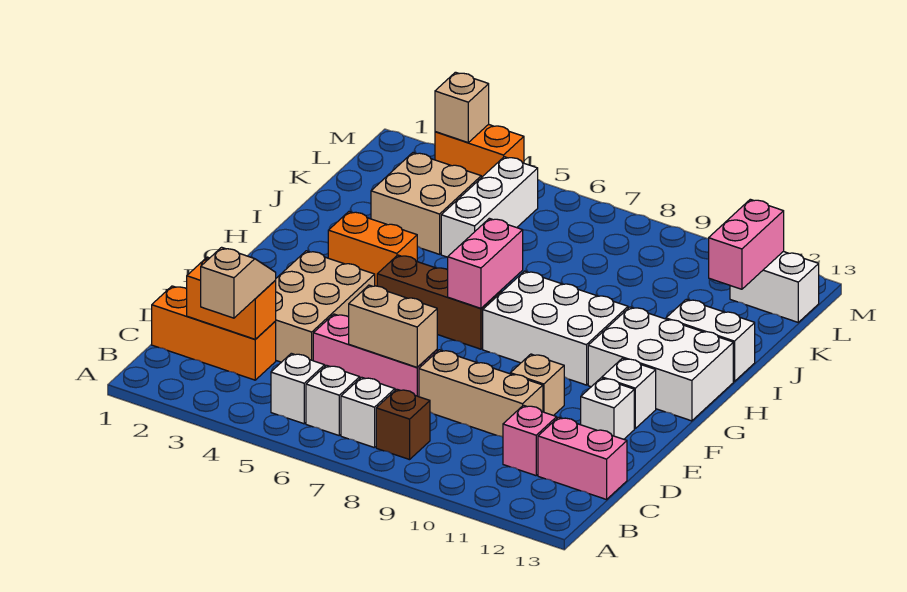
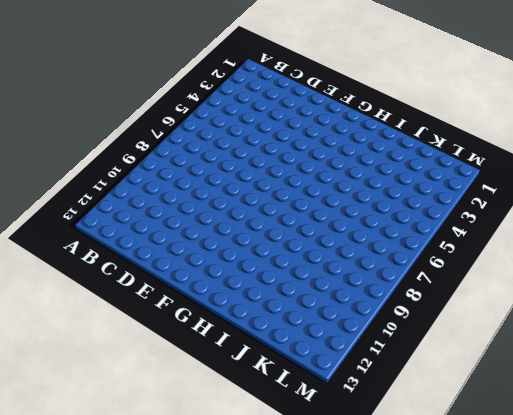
none -> white 1x1 brick [271,353,325,424]
none -> white 1x1 brick [306,365,360,435]
none -> white 1x1 brick [341,377,395,448]

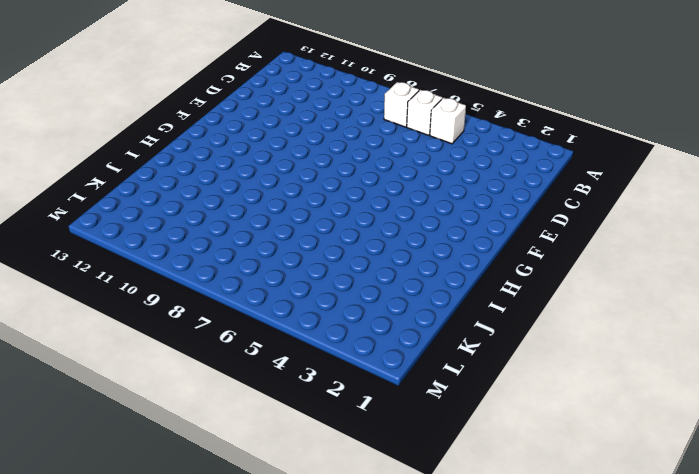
none -> brown 1x1 brick [376,389,430,460]
none -> orange 1x3 brick [152,286,276,380]
none -> pink 1x1 brick [503,405,557,476]

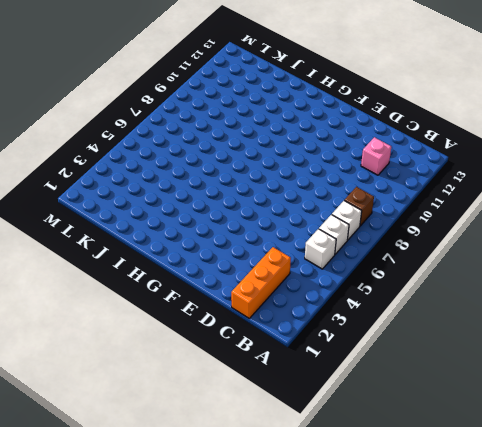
none -> pink 1x2 brick [538,417,627,500]
none -> tan 2x3 brick [275,251,375,362]
none -> pink 1x3 brick [313,314,437,397]

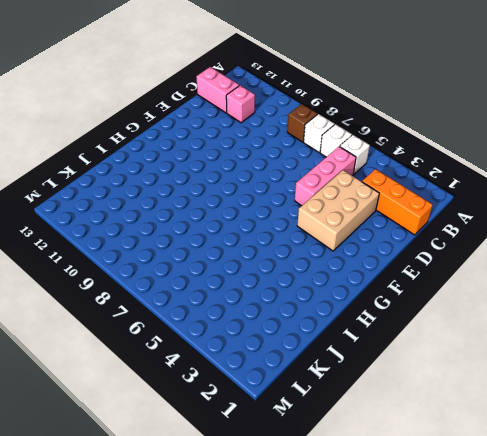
pink 1x3 brick [295,147,356,206] -> pink 1x3 brick turned to [313,314,437,397]
none -> tan 1x3 brick [419,350,543,437]
none -> tan 1x1 brick [510,354,564,416]
none -> white 1x1 brick [581,378,634,439]

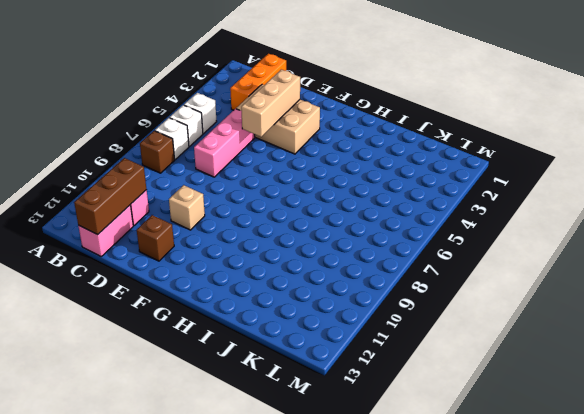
brown 1x3 brick [74,158,147,234] -> brown 1x3 brick moved to [377,255,501,349]
tan 1x3 brick [241,69,300,137] -> tan 1x3 brick moved to [419,350,543,437]
brown 1x1 brick [137,215,174,261] -> white 1x1 brick [581,378,634,439]
none -> white 1x1 brick [602,358,656,428]
none -> white 2x3 brick [483,271,628,385]
none -> white 2x3 brick [588,307,733,421]

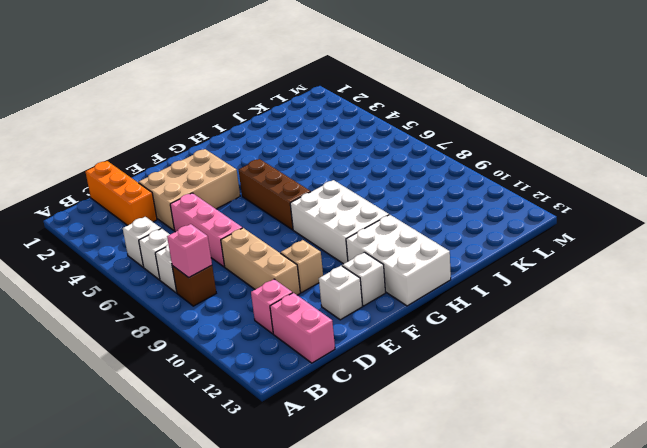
pink 1x1 brick [167,224,212,278] -> none
none -> orange 1x2 brick [328,212,417,286]
none -> white 1x2 brick [666,299,755,382]
none -> tan 2x2 brick [371,153,481,254]

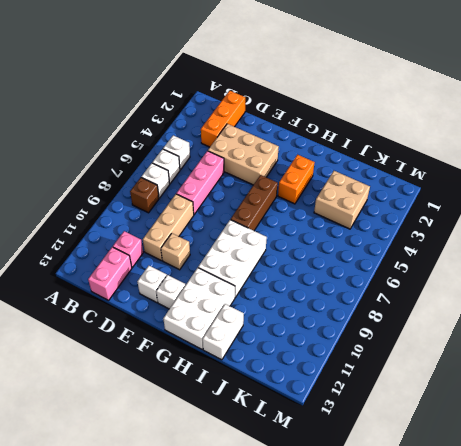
none -> white 1x3 brick [441,157,538,257]
none -> white 1x2 brick [730,251,819,322]
none -> orange 1x2 brick [435,124,524,178]

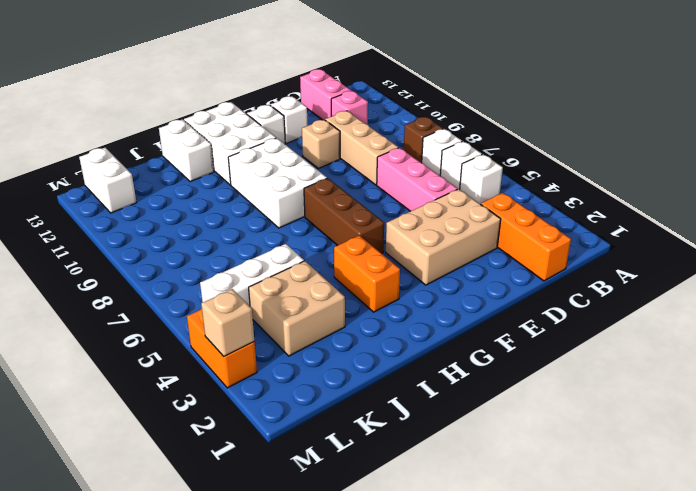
none -> orange 1x2 brick [187,257,276,339]
none -> tan 1x2 brick [349,285,437,367]
none -> pink 1x2 brick [448,218,523,308]

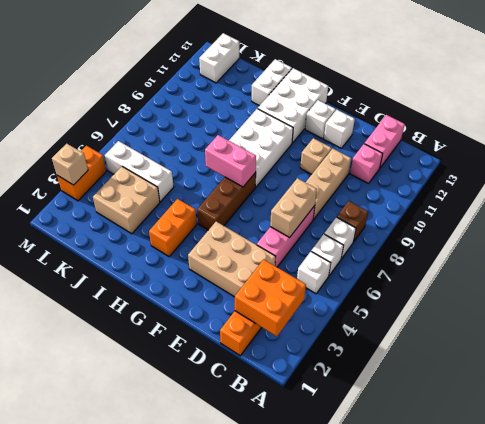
orange 2x2 brick [235,260,306,336] -> orange 1x2 brick [187,257,276,339]
none -> pink 1x2 brick [709,199,784,289]
none -> tan 1x2 slope [201,247,276,318]

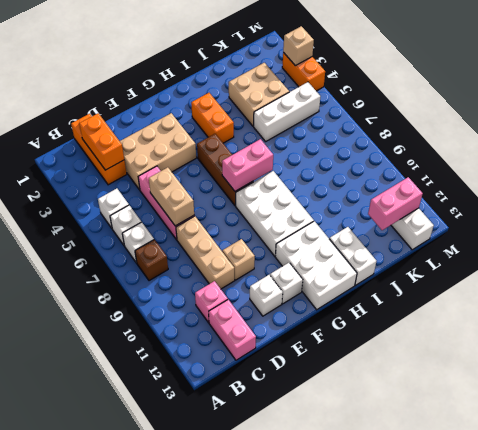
none -> tan 1x2 slope [201,247,276,318]

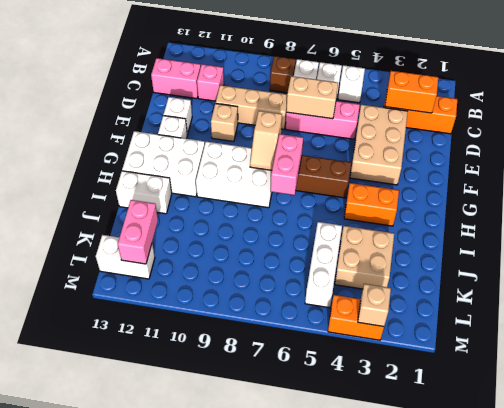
tan 1x2 slope [250,111,282,170] -> tan 1x2 slope moved to [201,247,276,318]

